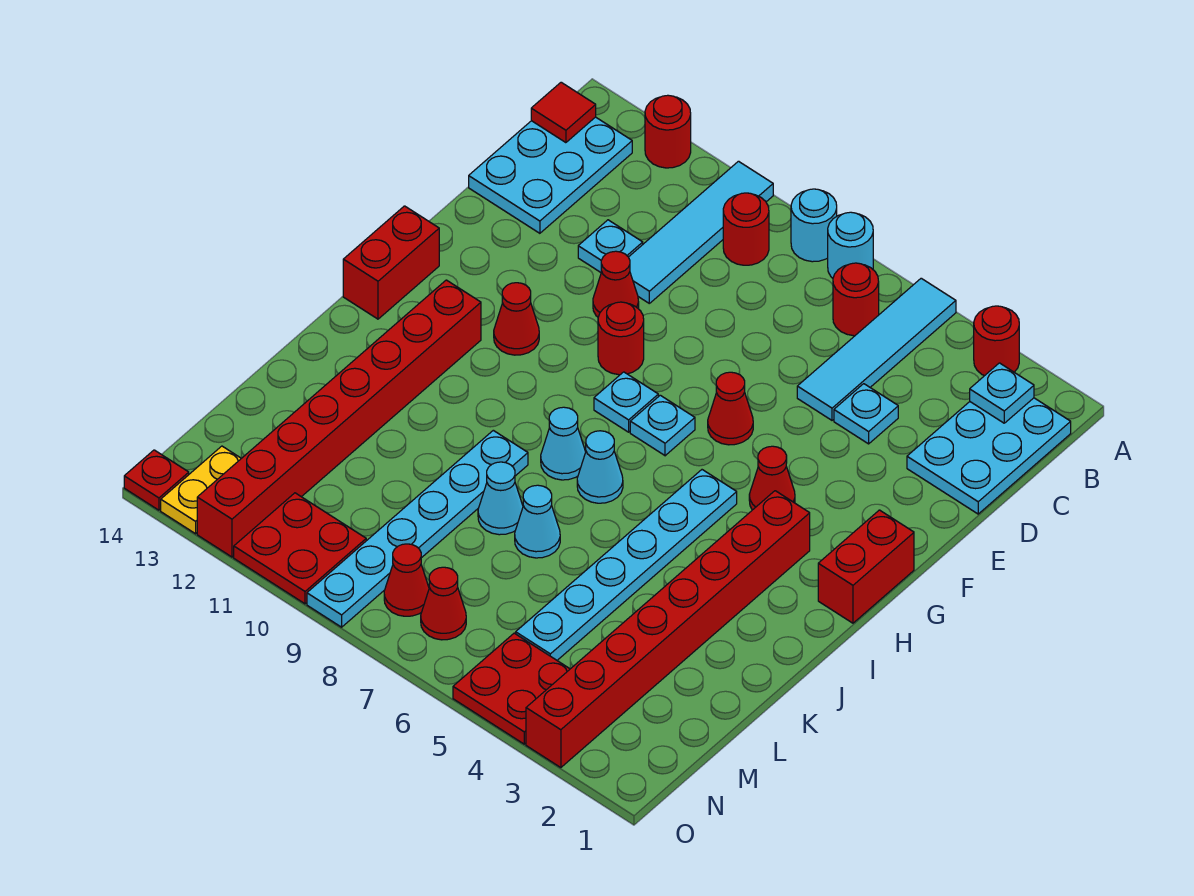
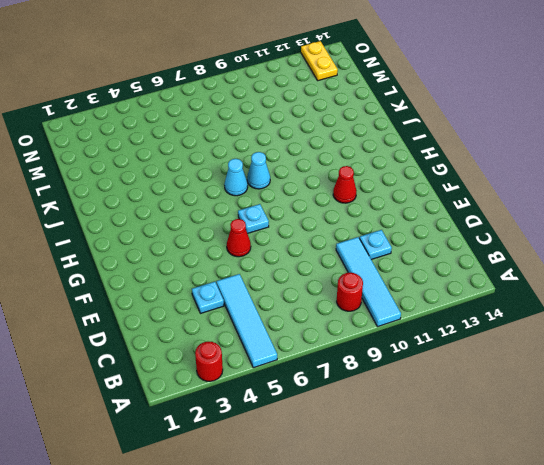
none -> cyan 1x1 round brick [828,212,873,278]
none -> cyan 1x1 round brick [791,189,837,262]
none -> red 1x1 round brick [645,95,691,168]
none -> cyan 2x3 plate [907,398,1071,514]

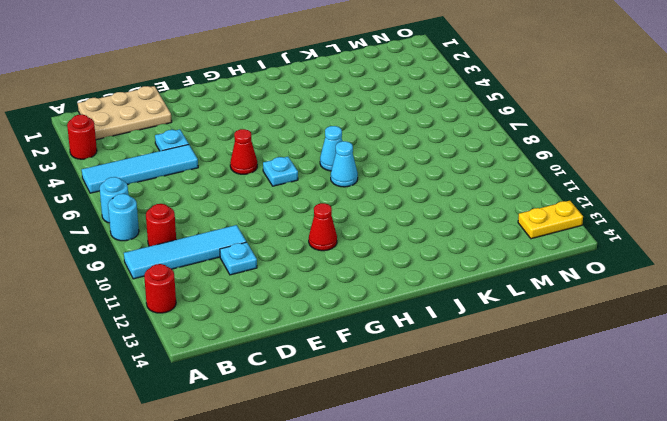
tan 2x3 plate [78,86,172,140] -> cyan 2x3 plate [907,398,1071,514]
none -> red 1x1 round brick [833,263,879,336]
none -> cyan 2x3 plate [469,117,632,233]
none -> red 1x1 cone [593,251,639,317]
none -> red 1x1 round brick [598,302,644,375]

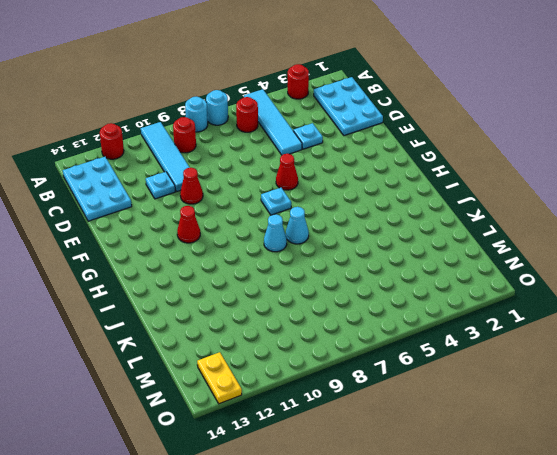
none -> red 1x1 round brick [598,302,644,375]
none -> red 1x2 brick [818,510,914,623]
none -> red 1x1 cone [749,446,795,510]
none -> cyan 1x1 plate [594,372,658,432]

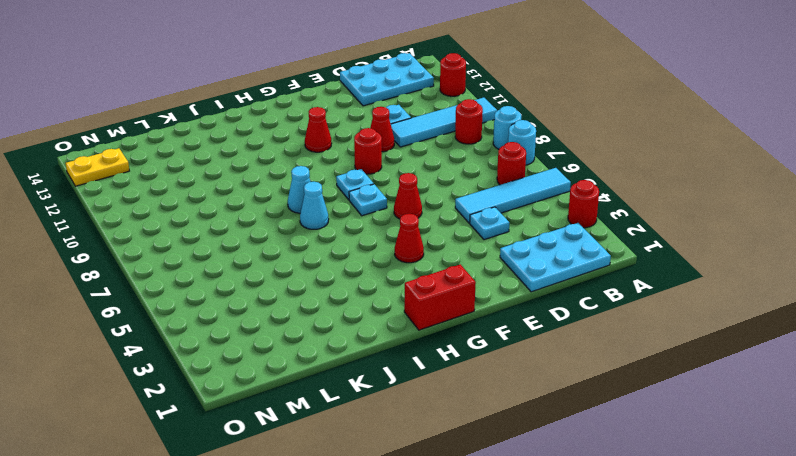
none -> red 1x2 brick [343,206,439,319]
none -> red 1x8 brick [526,491,810,768]
none -> cyan 1x6 plate [516,470,737,660]
none -> red 1x8 brick [197,280,481,557]

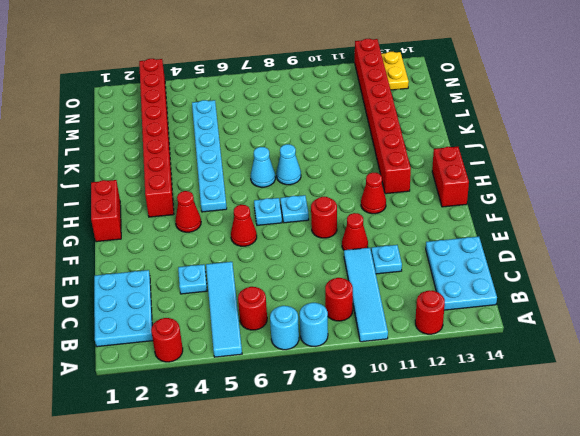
none -> cyan 1x6 plate [307,430,528,627]
none -> cyan 1x1 cone [515,485,560,558]
none -> cyan 1x1 cone [478,462,523,535]
none -> red 2x2 plate [453,633,570,744]

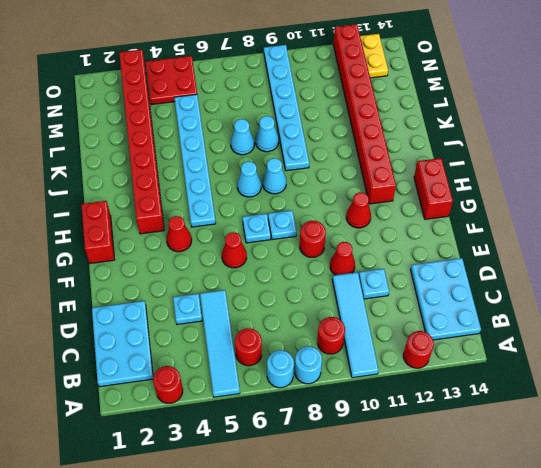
none -> red 1x1 cone [421,567,466,640]
none -> red 1x1 cone [384,544,429,616]
none -> red 2x2 plate [234,493,366,604]
none -> red 1x1 plate [124,450,189,510]

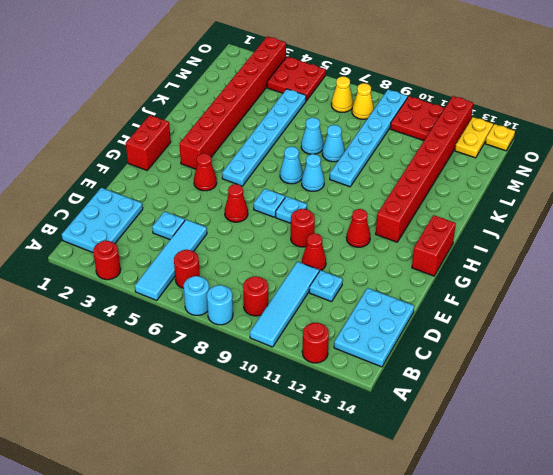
yellow 1x1 cone [331,76,353,112] -> red 1x1 cone [421,567,466,640]
yellow 1x1 cone [352,83,374,119] -> red 1x1 cone [384,544,429,616]
yellow 1x1 plate [485,124,515,151] -> red 1x1 plate [124,450,189,510]
none -> cyan 1x1 plate [970,363,1034,423]
none -> red 1x1 tile [531,82,596,143]

